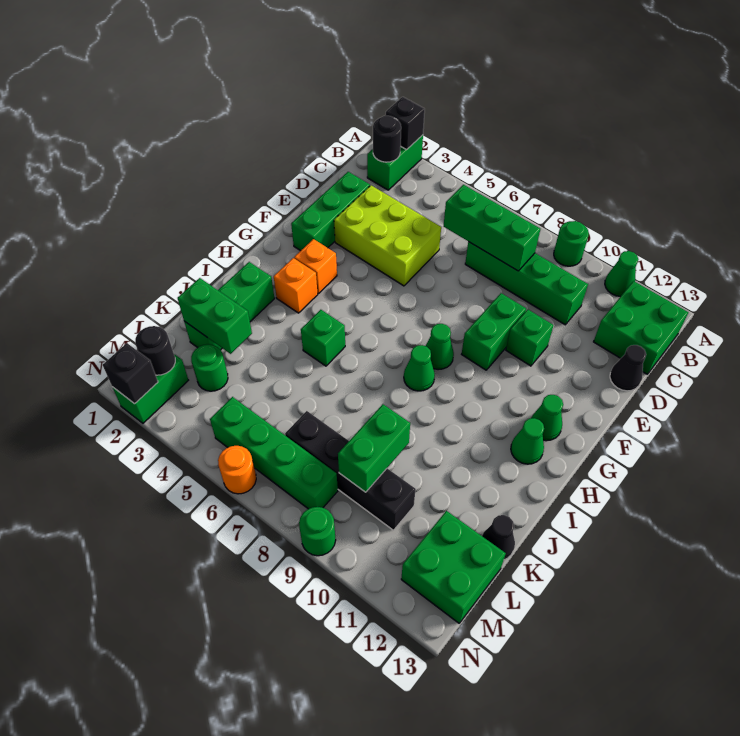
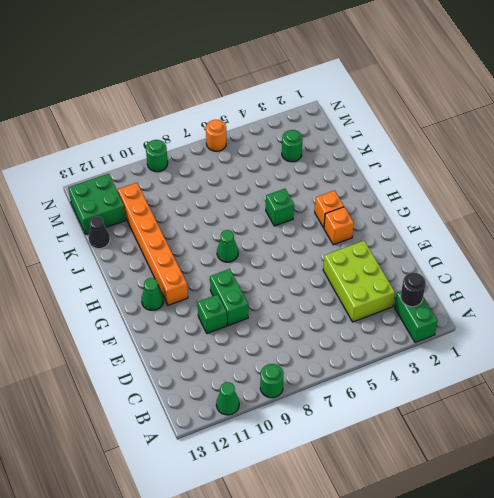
lime 2x3 brick [323,241,395,322] -> lime 2x3 brick turned to [334,185,441,286]
orange 1x6 brick [118,183,188,305] -> none
none -> green 2x2 brick [594,281,688,374]
none -> green 1x4 brick [465,242,588,325]
none -> green 1x3 brick [291,172,370,251]
none -> black 1x1 cone [610,345,646,391]

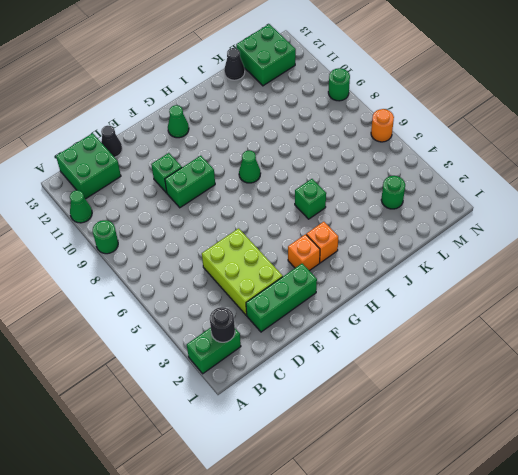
none -> green 1x4 brick [465,242,588,325]
none -> green 1x1 cone [426,324,454,370]
none -> green 1x1 cone [511,418,544,464]
none -> green 1x3 brick [184,262,274,350]

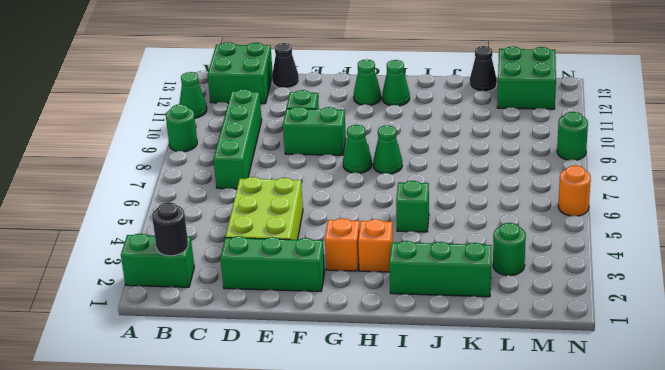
none -> black 1x4 brick [285,411,416,530]
none -> green 1x2 brick [113,354,188,423]
none -> green 1x4 brick [210,397,338,509]
none -> black 1x1 brick [385,97,425,150]

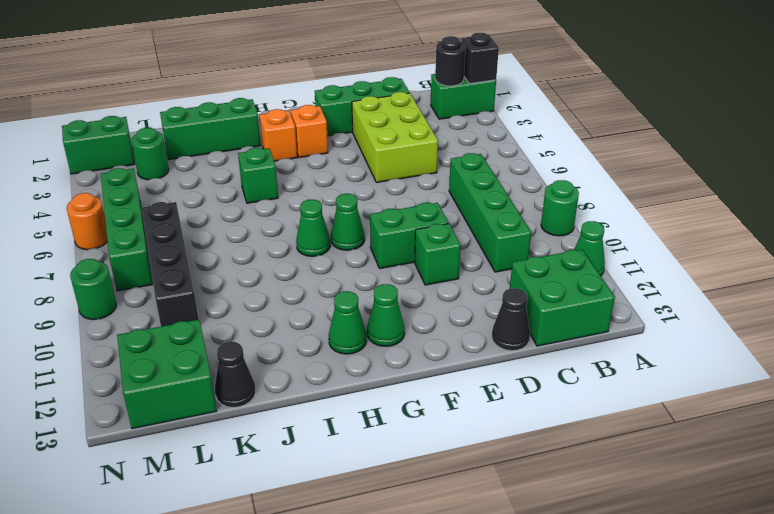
none -> green 1x3 brick [444,185,540,271]
none -> green 1x2 brick [178,278,252,354]
none -> green 1x2 brick [338,404,410,492]
none -> black 1x1 round brick [135,326,175,375]

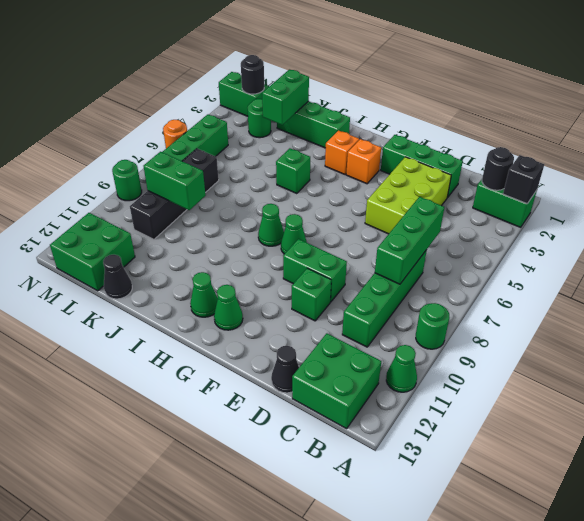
none -> black 1x1 brick [103,343,158,404]

